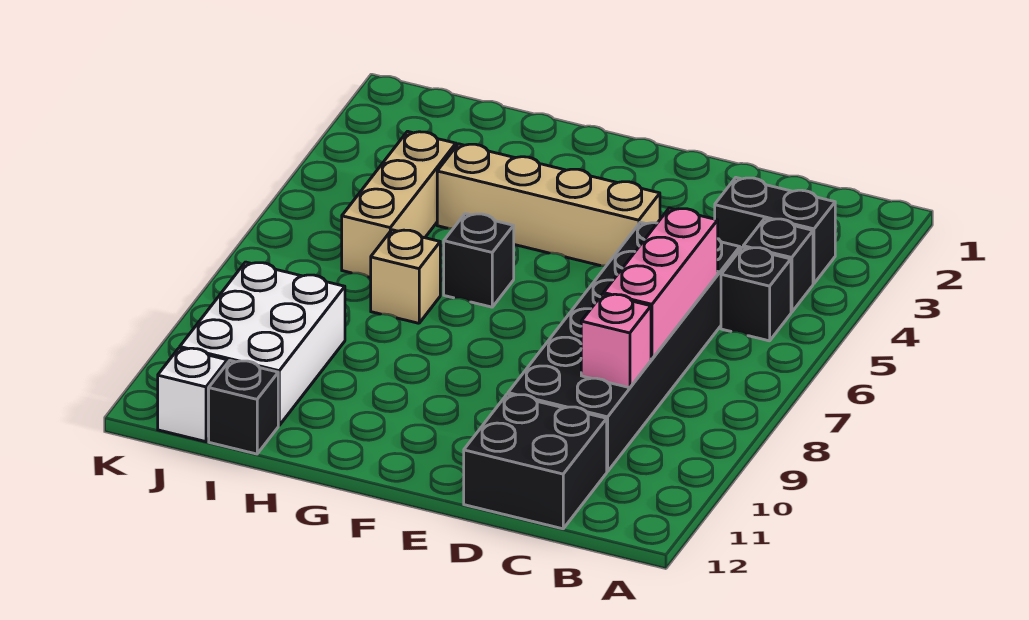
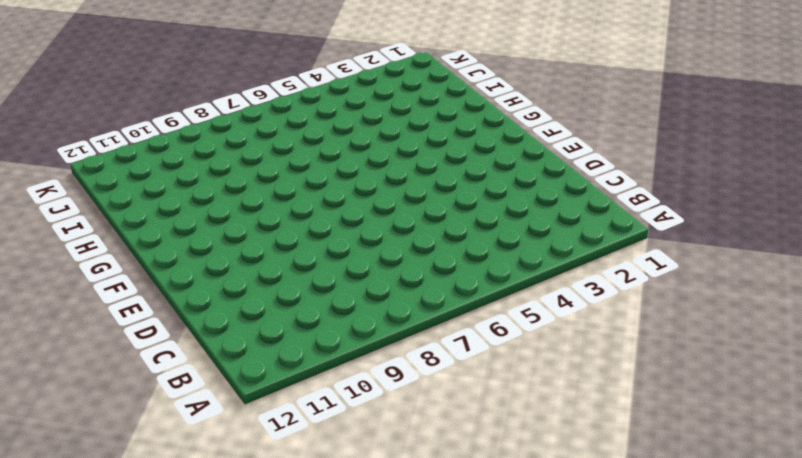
none -> black 1x2 brick [715,178,835,284]
none -> black 1x1 brick [743,219,813,312]
none -> black 1x1 brick [721,247,791,341]

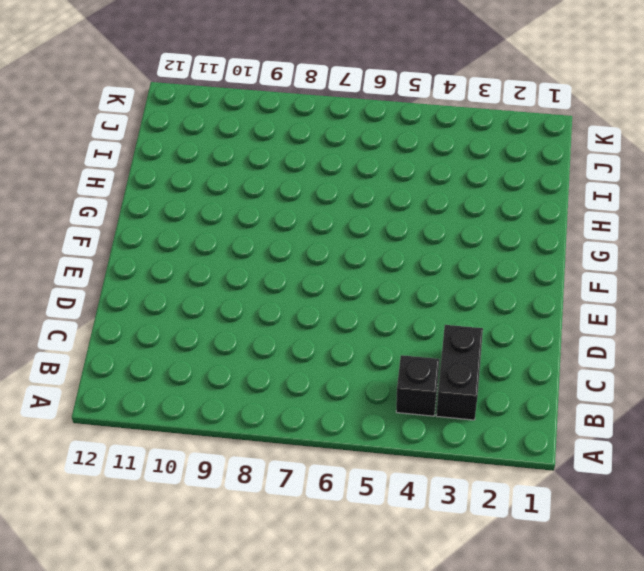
none -> black 1x1 brick [721,247,791,341]
none -> black 2x6 brick [508,222,740,472]
none -> black 2x2 brick [464,394,607,529]

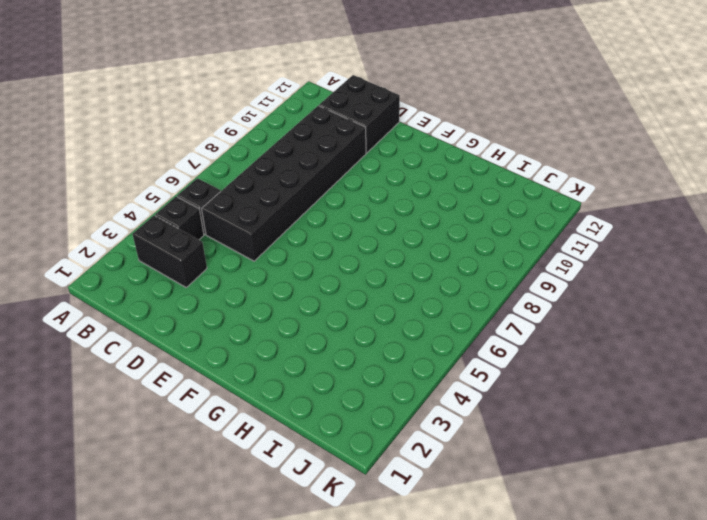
none -> tan 1x4 brick [437,144,660,266]
none -> black 1x1 brick [444,214,514,307]
none -> tan 1x1 brick [371,230,440,323]

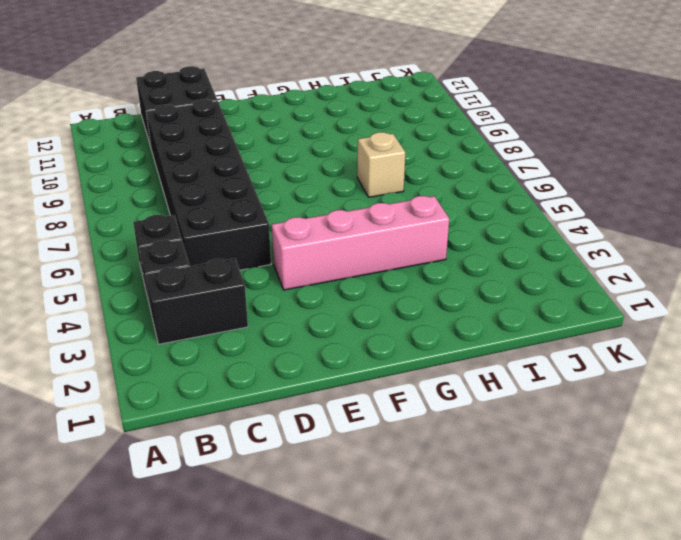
pink 1x4 brick [272,196,449,290] -> tan 1x4 brick [437,144,660,266]
none -> black 1x1 brick [444,214,514,307]
none -> tan 1x3 brick [342,131,456,278]
none -> white 2x3 brick [180,262,345,425]

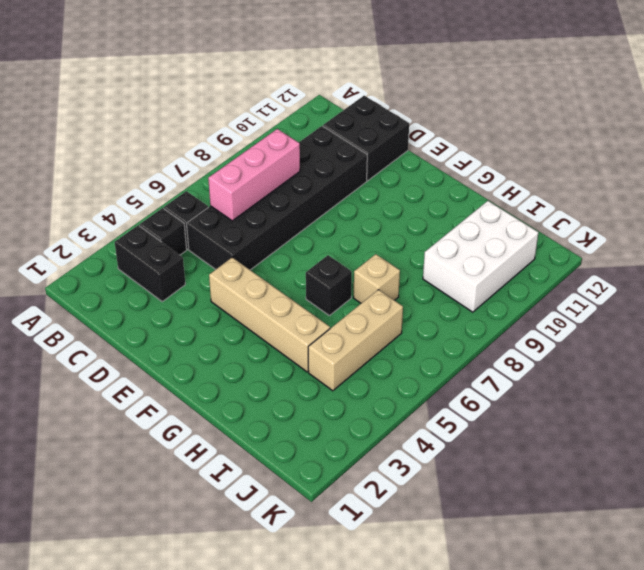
none -> black 1x1 brick [209,361,278,454]
none -> white 1x1 brick [158,348,227,442]
none -> pink 1x1 brick [581,294,651,388]

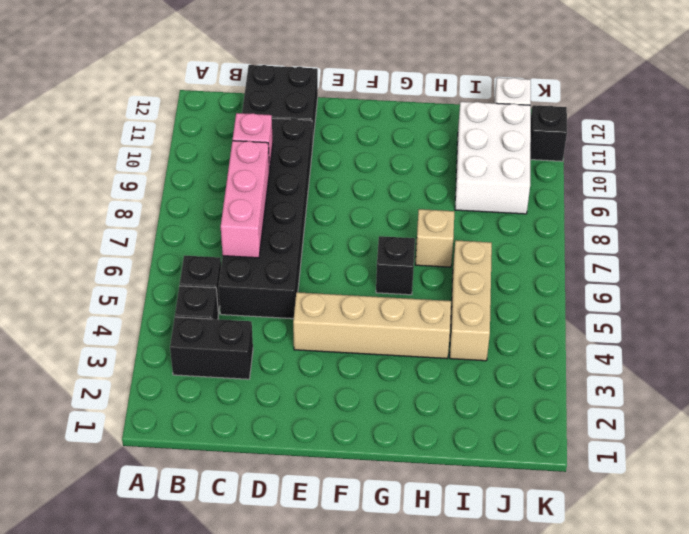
black 1x1 brick [530,105,567,161] -> black 1x1 brick moved to [209,361,278,454]

